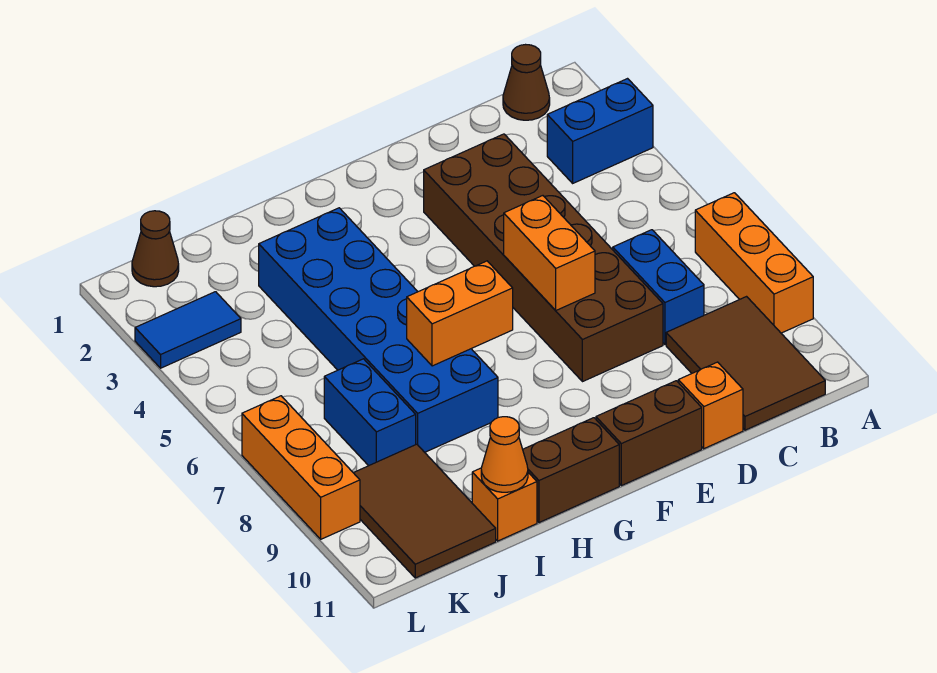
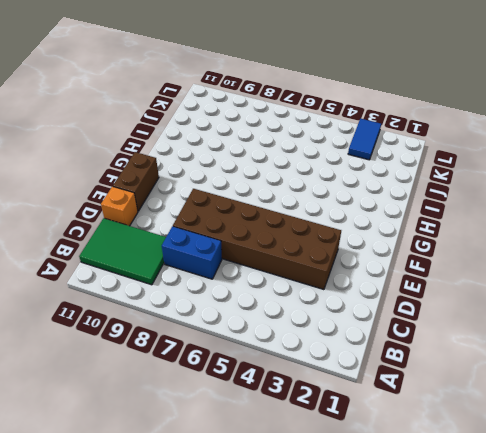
green 2x3 tile [79,218,166,285] -> brown 2x3 tile [666,297,825,430]
none -> blue 1x2 brick [547,79,653,183]
none -> orange 1x3 brick [695,193,813,333]
none -> brown 1x1 cone [503,45,550,120]

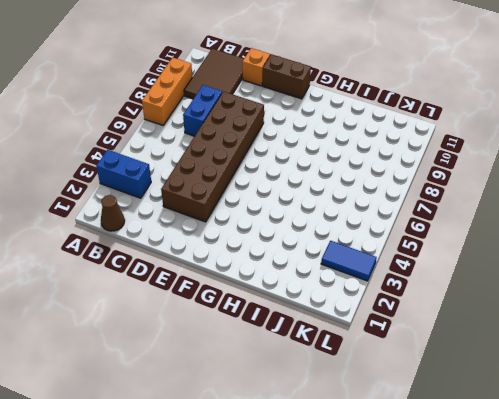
none -> brown 1x2 brick [523,418,619,523]
none -> blue 2x6 brick [259,208,498,452]
none -> orange 1x1 brick [472,468,537,541]

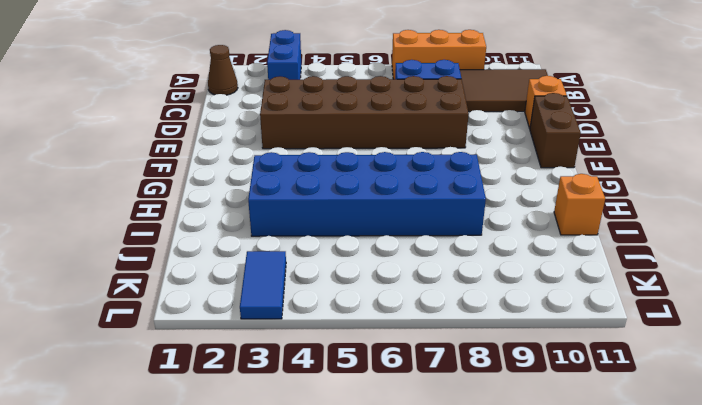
none -> brown 1x2 brick [523,418,619,523]
none -> blue 1x2 brick [324,359,416,466]
none -> brown 2x3 tile [354,444,496,578]

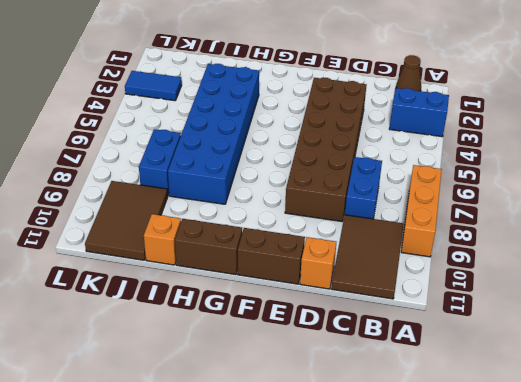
none -> brown 1x1 cone [132,211,179,287]
none -> orange 1x3 brick [242,396,360,539]
none -> orange 1x2 brick [504,196,595,310]

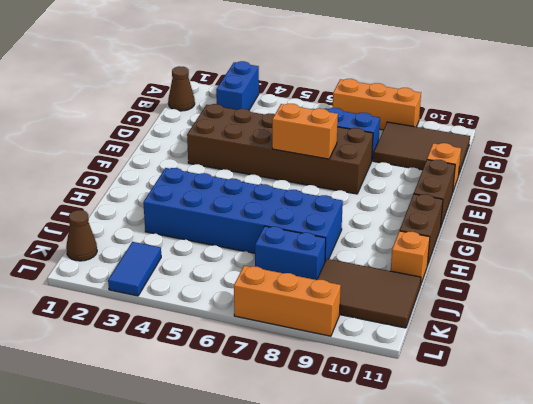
none -> orange 1x2 brick [407,261,513,366]
none -> orange 1x1 cone [481,417,528,492]

